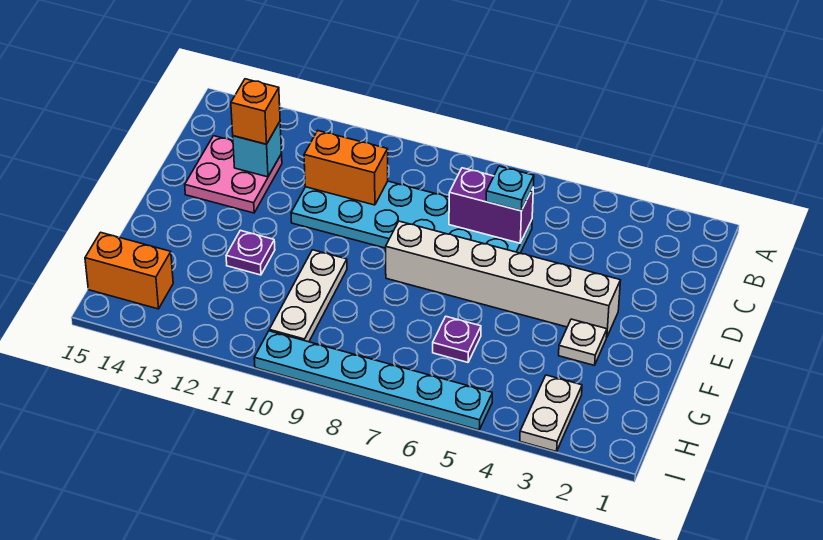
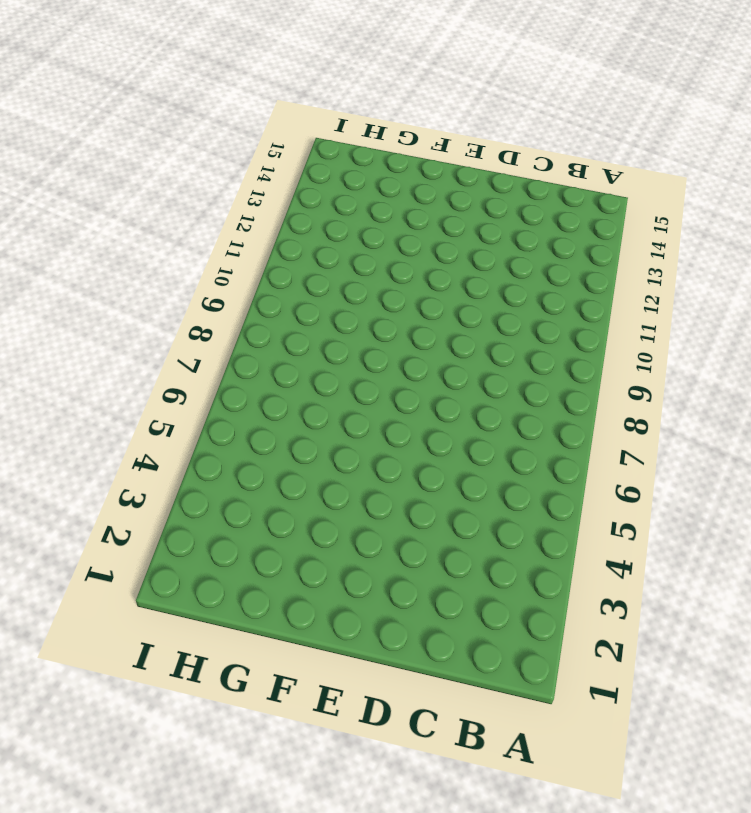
none -> cyan 2x6 plate [291,181,532,253]
none -> pink 2x2 plate [185,136,282,213]
none -> white 1x6 brick [386,221,620,338]

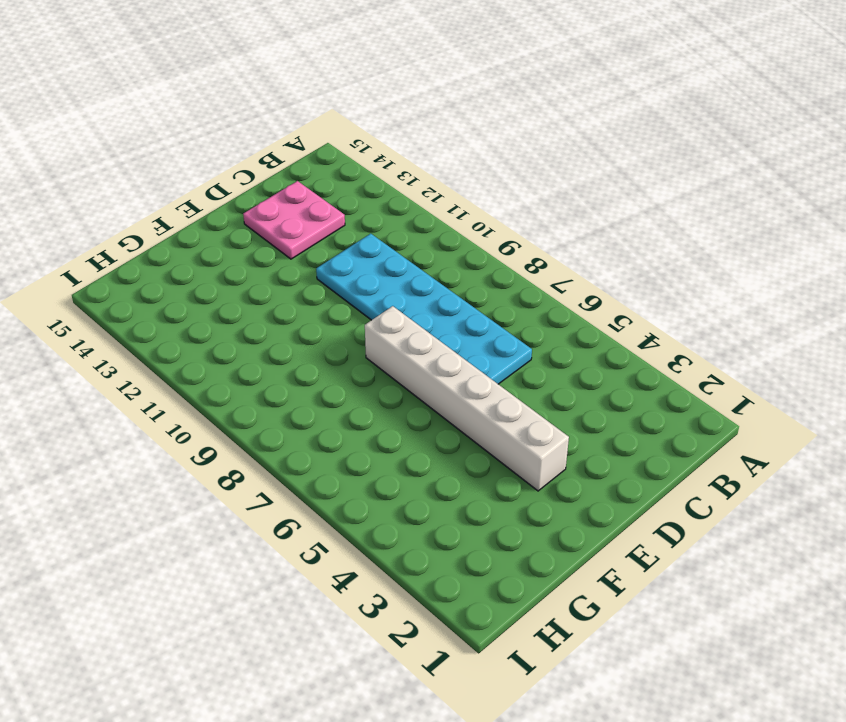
none -> white 1x1 plate [559,319,607,365]
none -> white 1x3 plate [269,250,347,342]
none -> purple 1x1 plate [226,230,275,275]

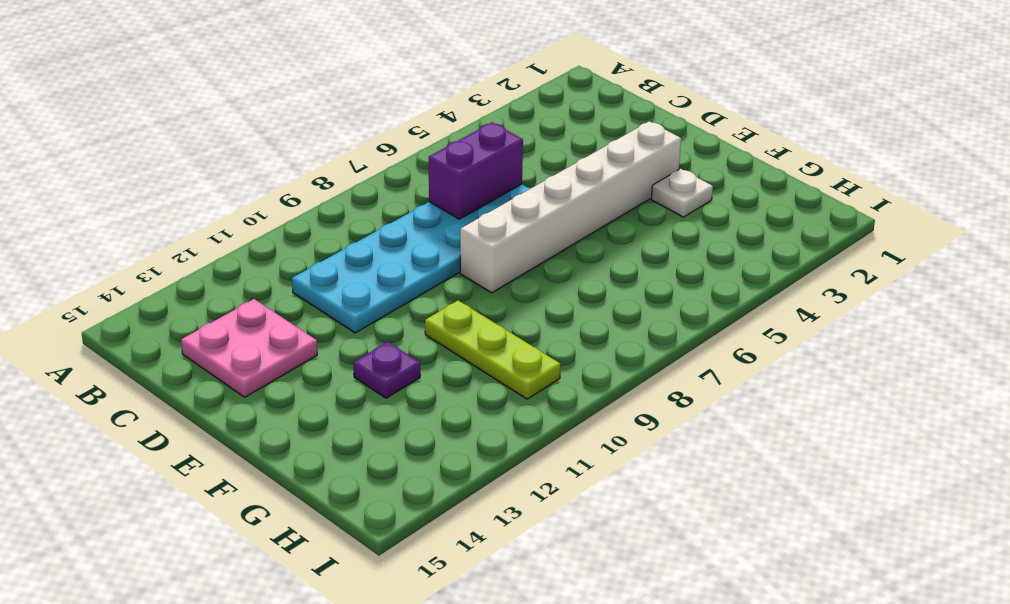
lime 1x3 plate [425,301,561,399] -> white 1x3 plate [269,250,347,342]
none -> purple 1x1 plate [433,317,481,362]
none -> white 1x2 plate [520,375,582,452]
none -> orange 1x2 brick [85,232,173,309]

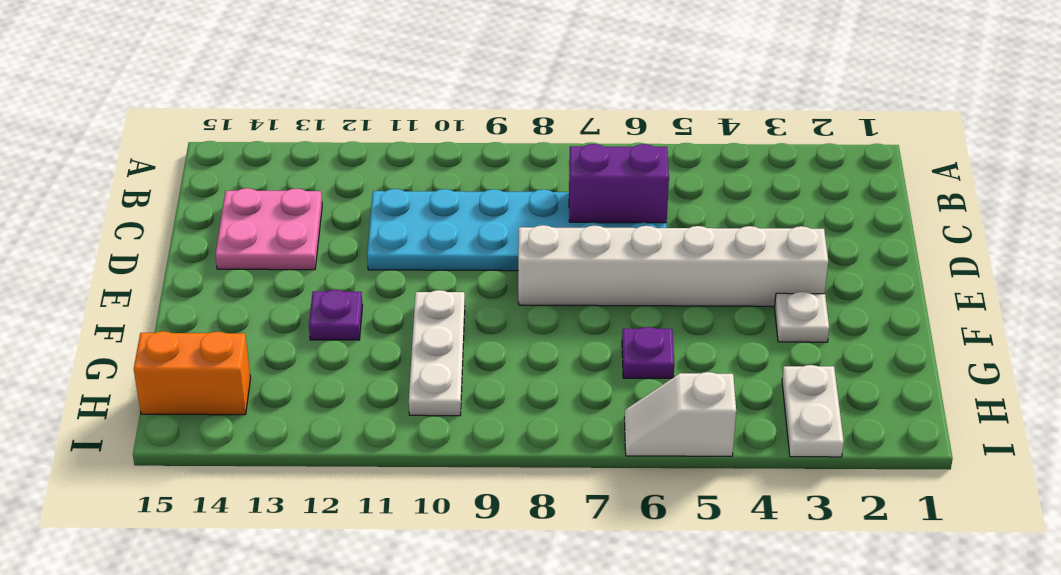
white 1x2 slope [624,372,736,456] -> cyan 1x6 plate [254,331,492,430]
none -> orange 1x2 brick [304,131,388,205]
none -> cyan 1x1 brick [233,122,282,177]
none -> cyan 1x1 plate [486,166,534,211]

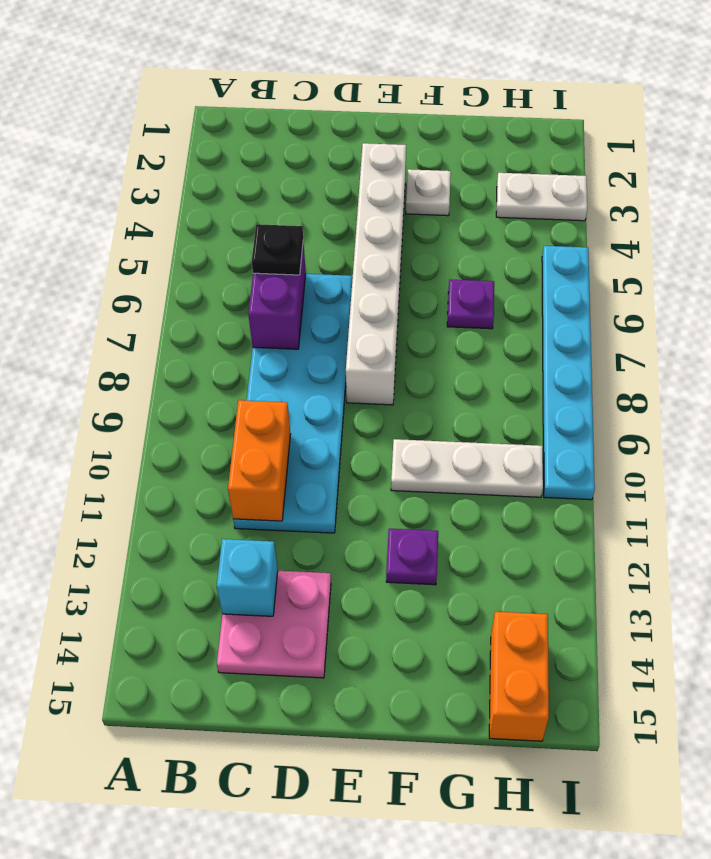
black 1x1 plate [252,224,303,275] -> cyan 1x1 plate [486,166,534,211]
none -> orange 1x1 brick [231,79,280,144]

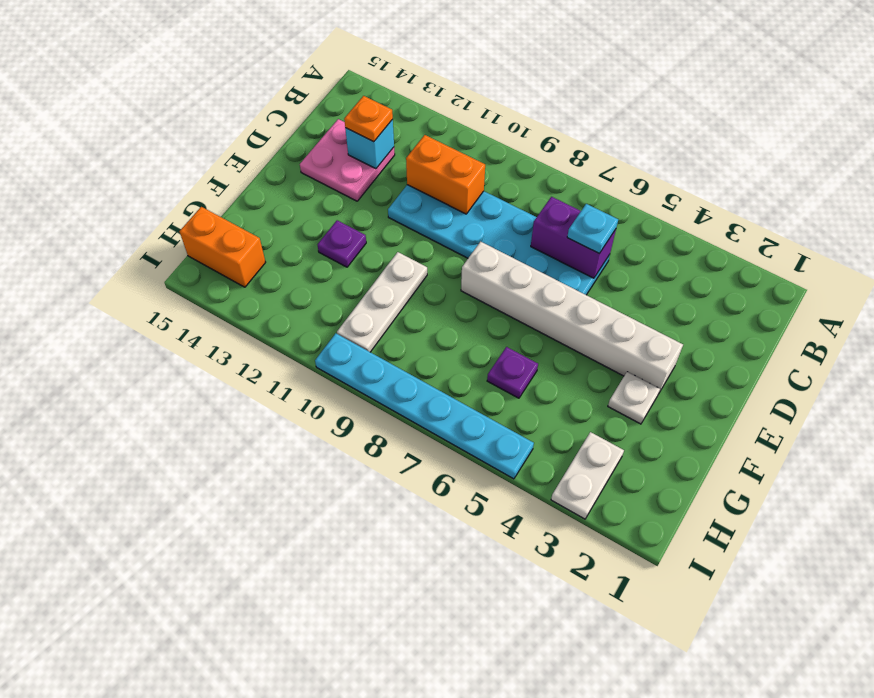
orange 1x1 plate [344,96,393,142] -> orange 1x1 brick [231,79,280,144]

